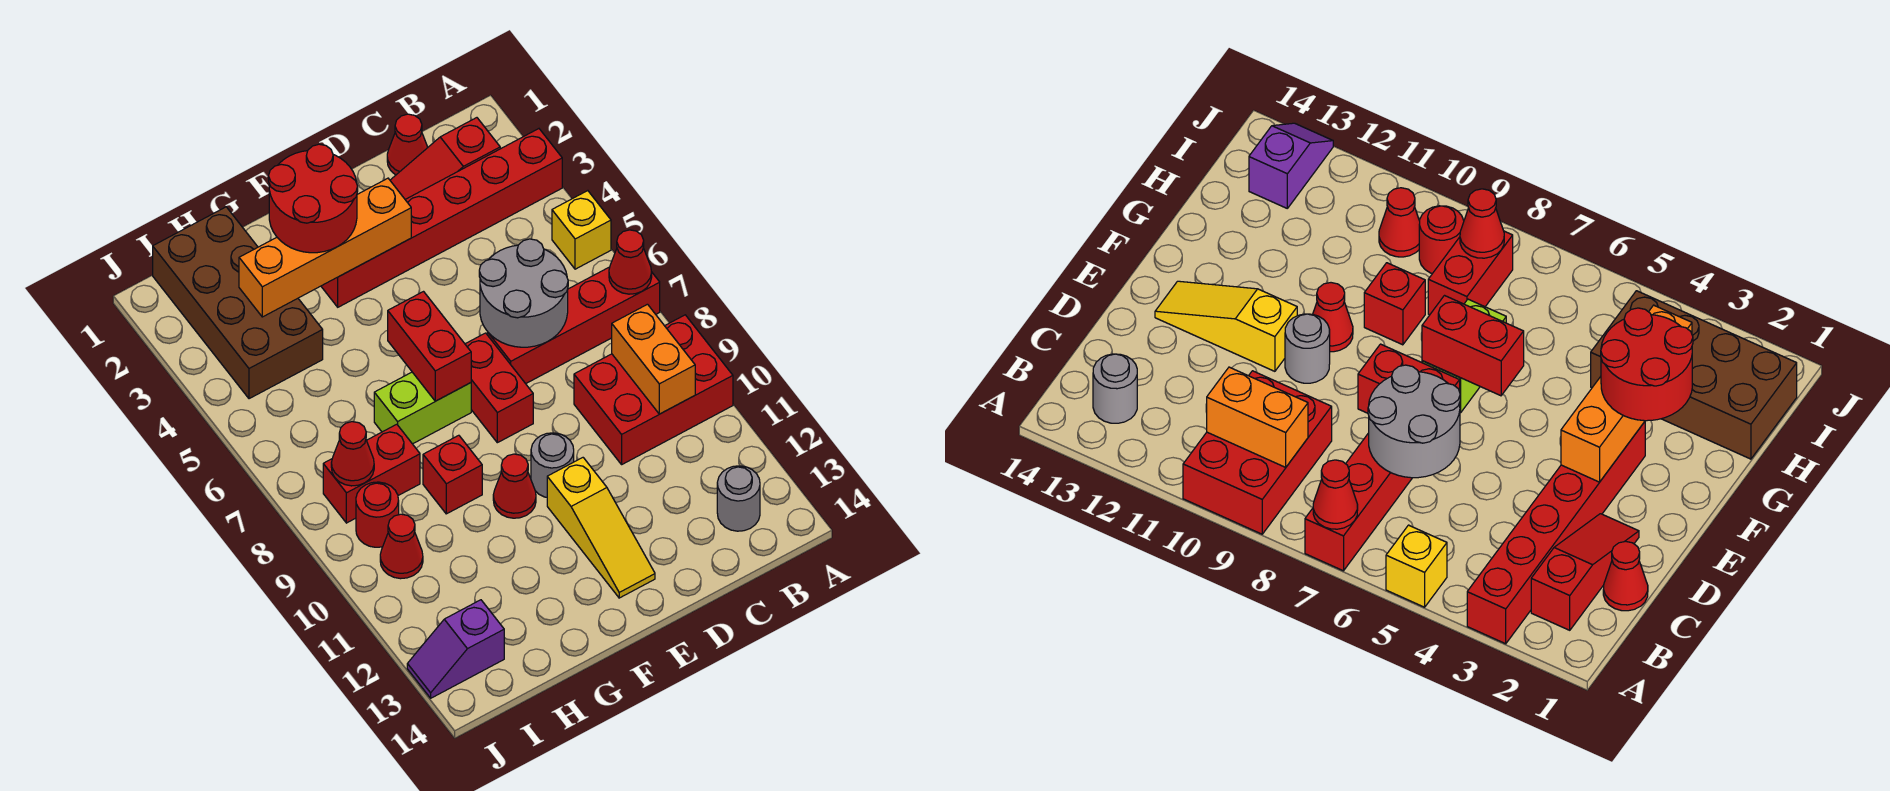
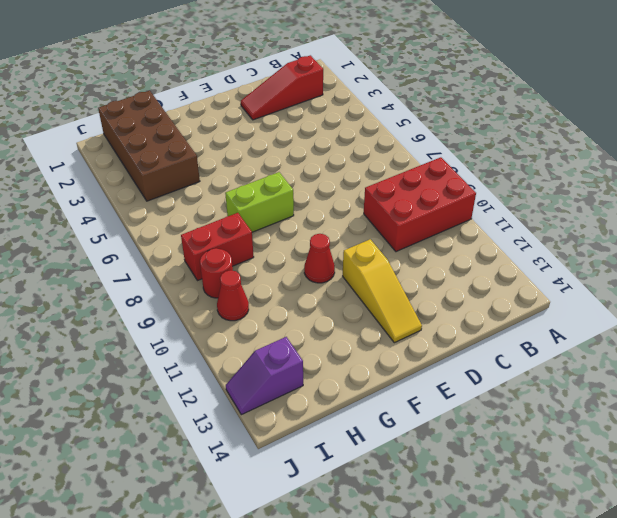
none -> red 1x6 brick [321,129,562,307]
none -> yellow 1x1 brick [552,191,611,269]
none -> red 1x4 brick [488,267,660,384]

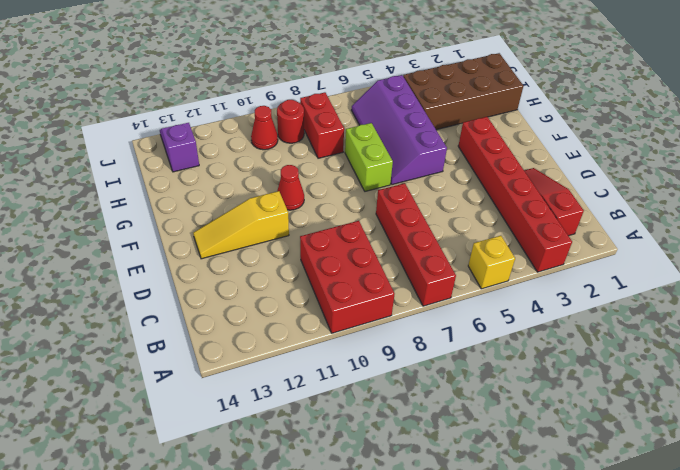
purple 2x4 slope [351,75,447,185] -> none
none -> grey 1x1 round brick [717,466,760,531]
none -> red 1x1 cone [387,114,428,175]
none -> red 1x2 brick [465,333,533,443]

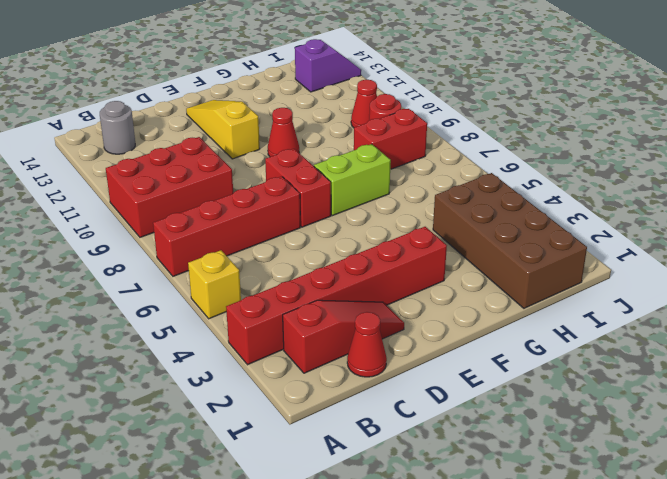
none -> grey 1x1 round brick [531,433,574,497]
none -> red 1x1 brick [423,435,482,514]
none -> red 1x1 cone [609,230,652,294]

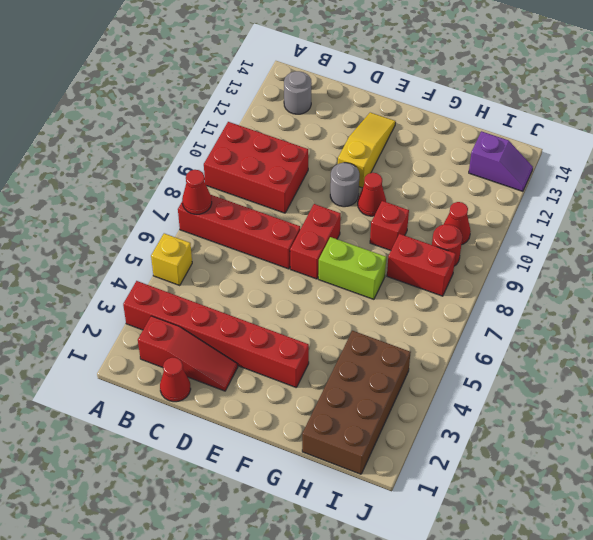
none -> orange 1x2 brick [612,304,695,414]
none -> grey 2x2 round brick [479,239,568,347]
none -> orange 1x4 brick [239,178,411,317]

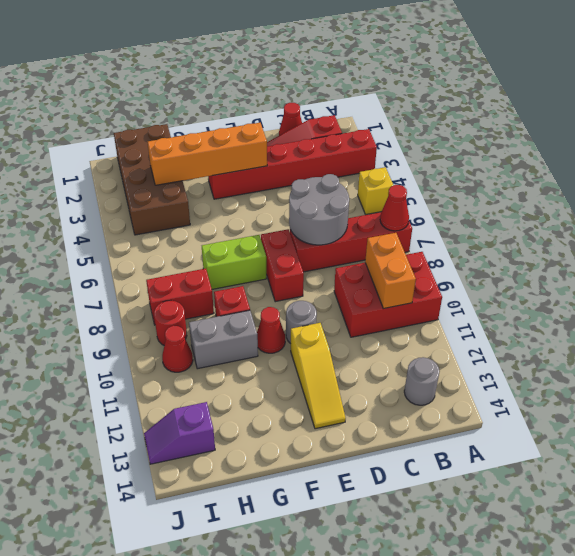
grey 1x2 brick [189,310,258,369] -> none
none -> red 1x2 brick [388,292,471,401]
none -> red 1x1 cone [331,422,374,486]
none -> red 2x2 round brick [269,144,358,253]

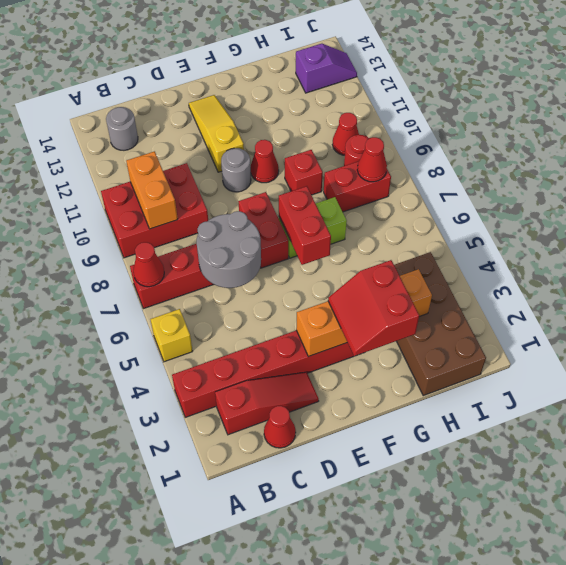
red 2x2 slope [328,260,419,356] -> red 2x2 round brick [269,144,358,253]

